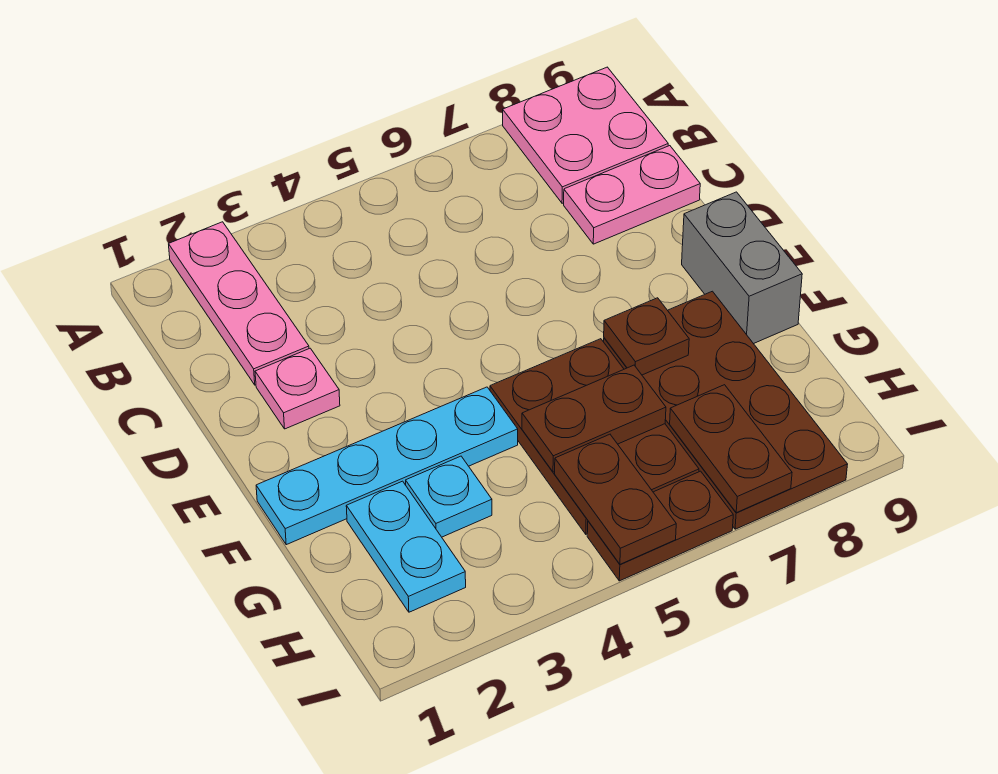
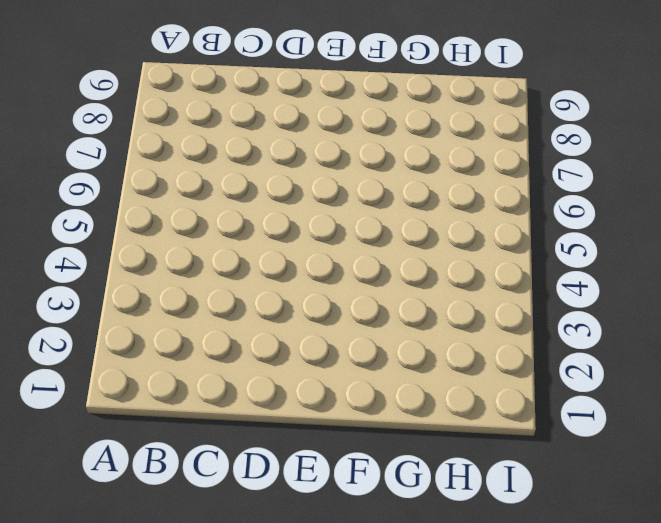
none -> pink 1x3 plate [169,222,309,385]
none -> pink 2x2 plate [503,67,668,203]
none -> pink 1x2 plate [564,146,700,244]

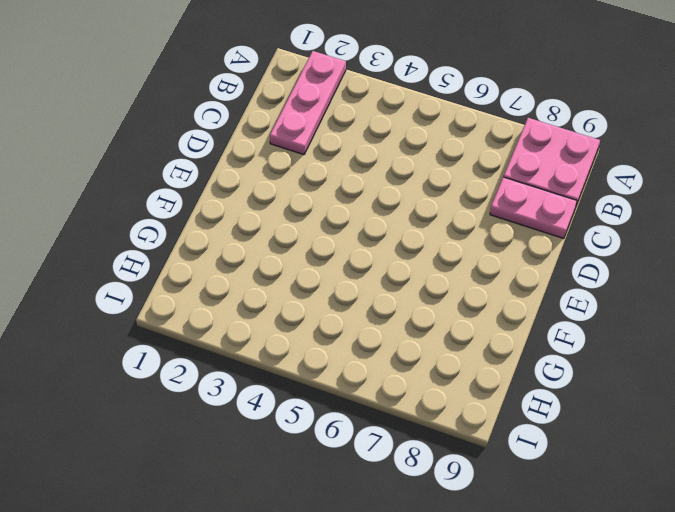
none -> pink 1x1 plate [255,348,340,429]
none -> grey 1x2 brick [682,192,802,344]
none -> cyan 1x4 plate [256,387,518,545]

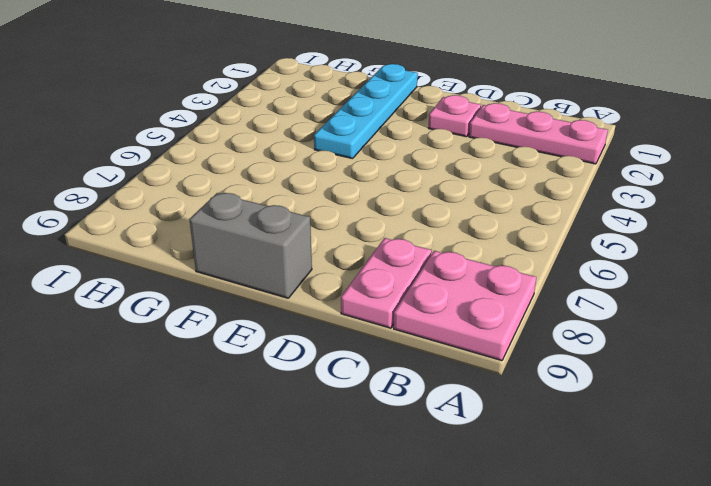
none -> brown 2x3 plate [490,339,699,534]
none -> brown 2x4 plate [604,291,848,529]
none -> cyan 1x2 plate [346,481,466,612]

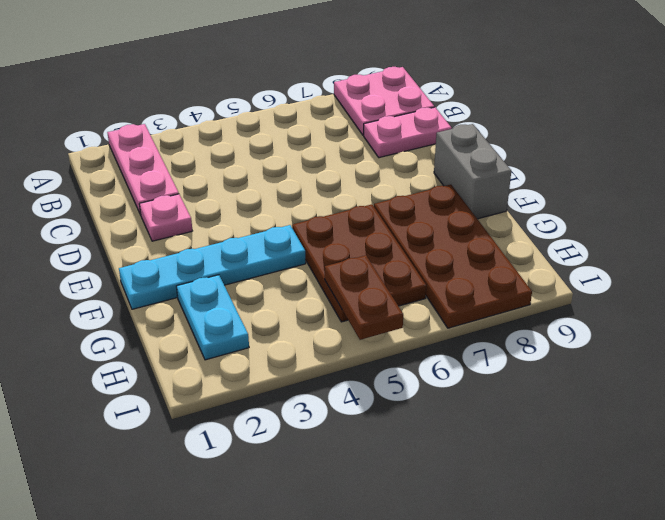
none -> cyan 1x1 plate [406,456,492,537]
none -> brown 1x2 plate [587,471,733,581]
none -> brown 1x1 plate [604,298,689,375]

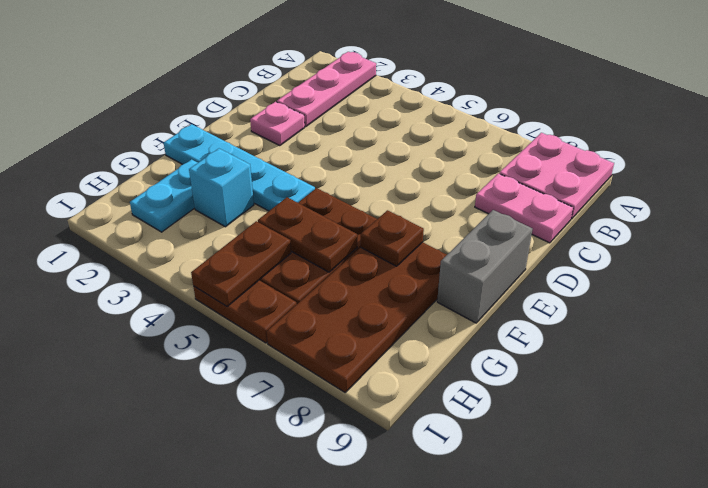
cyan 1x1 brick [189,149,254,227] -> cyan 1x1 plate [406,456,492,537]
none -> brown 1x2 plate [670,385,792,513]

